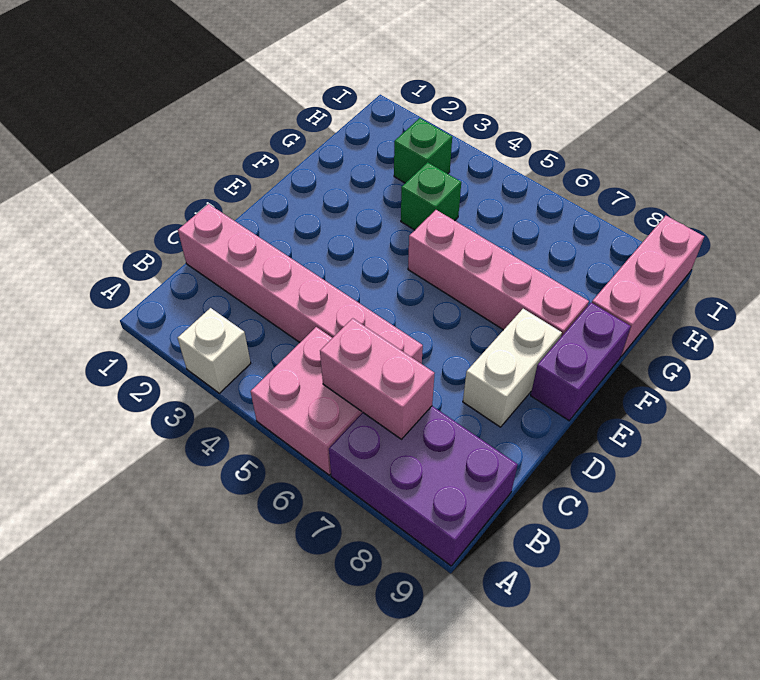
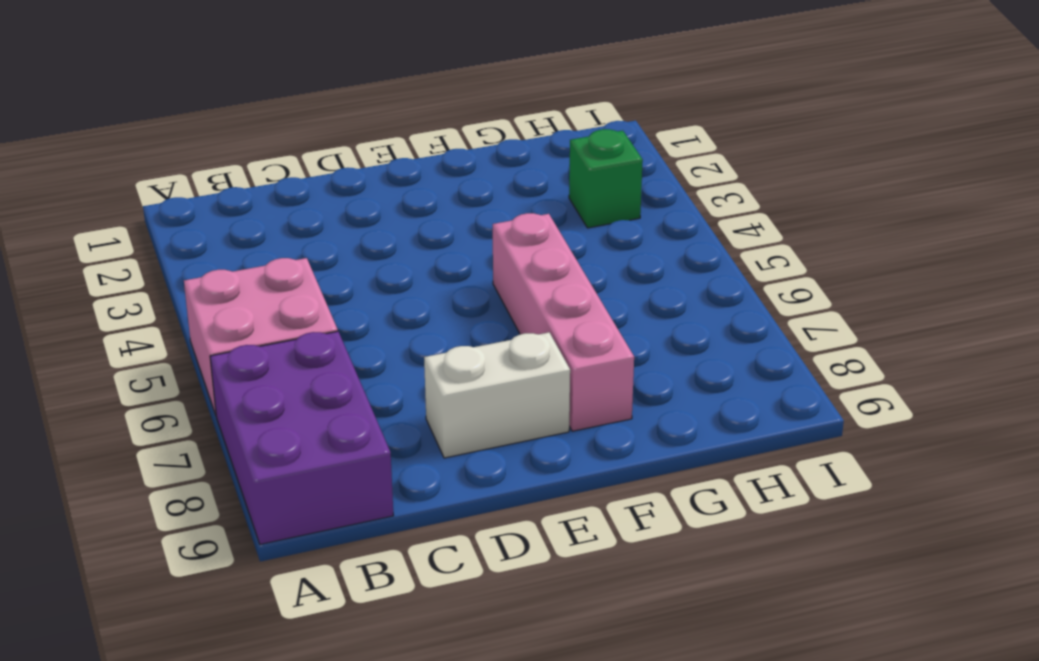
none -> white 1x1 brick [178,308,251,393]
none -> pink 1x6 brick [178,204,423,364]

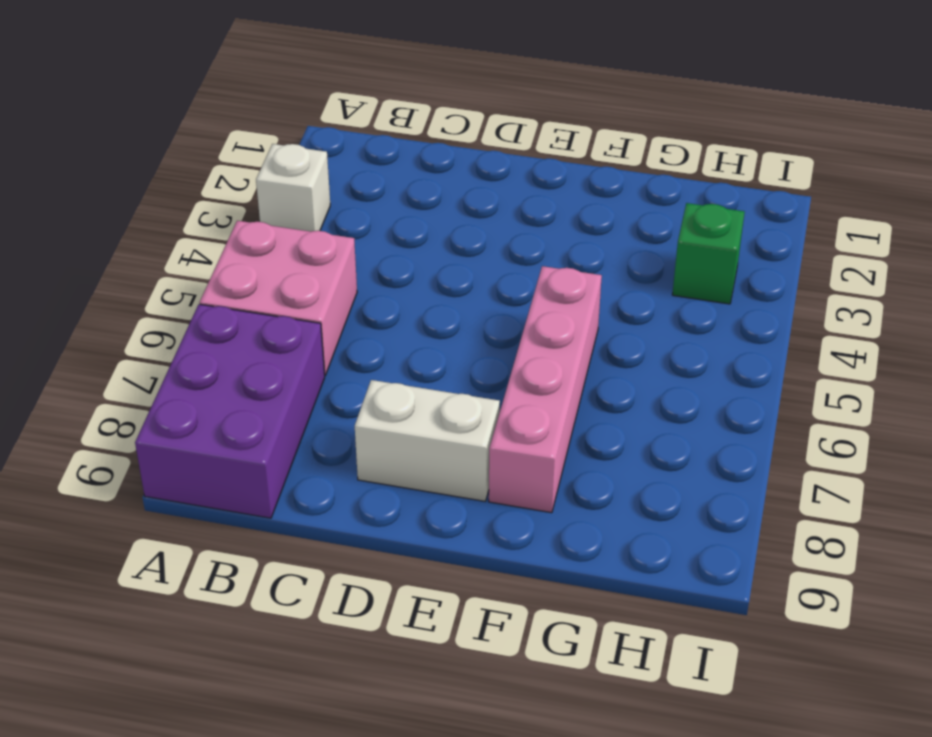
none -> pink 1x6 brick [178,204,423,364]
none -> purple 1x2 brick [531,303,631,420]

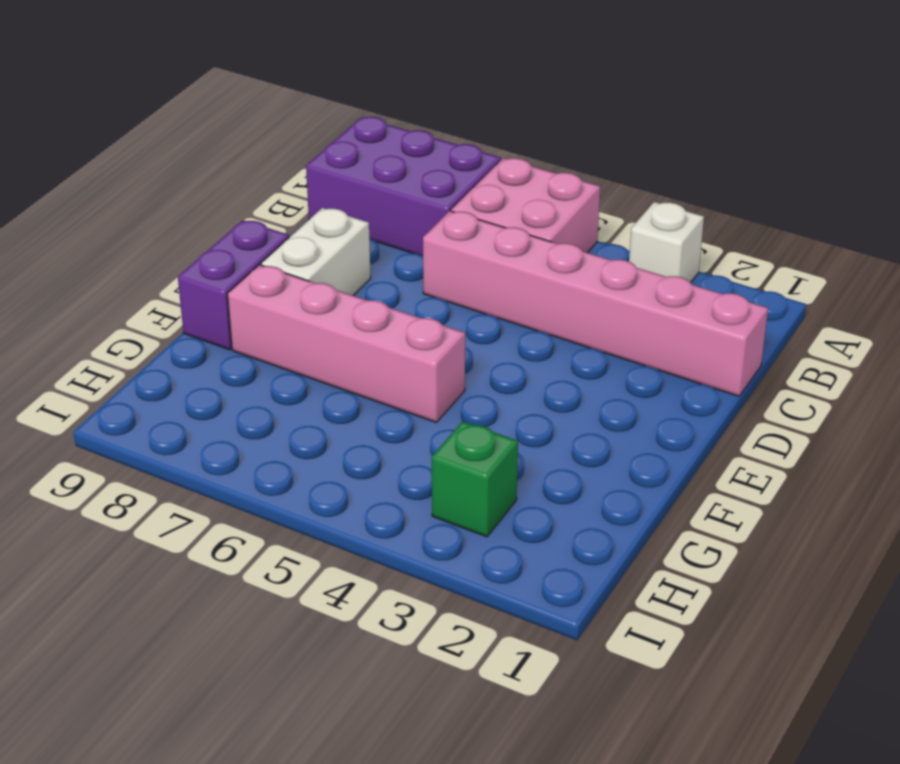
none -> green 1x1 brick [401,162,461,230]
none -> pink 1x3 brick [592,216,704,356]

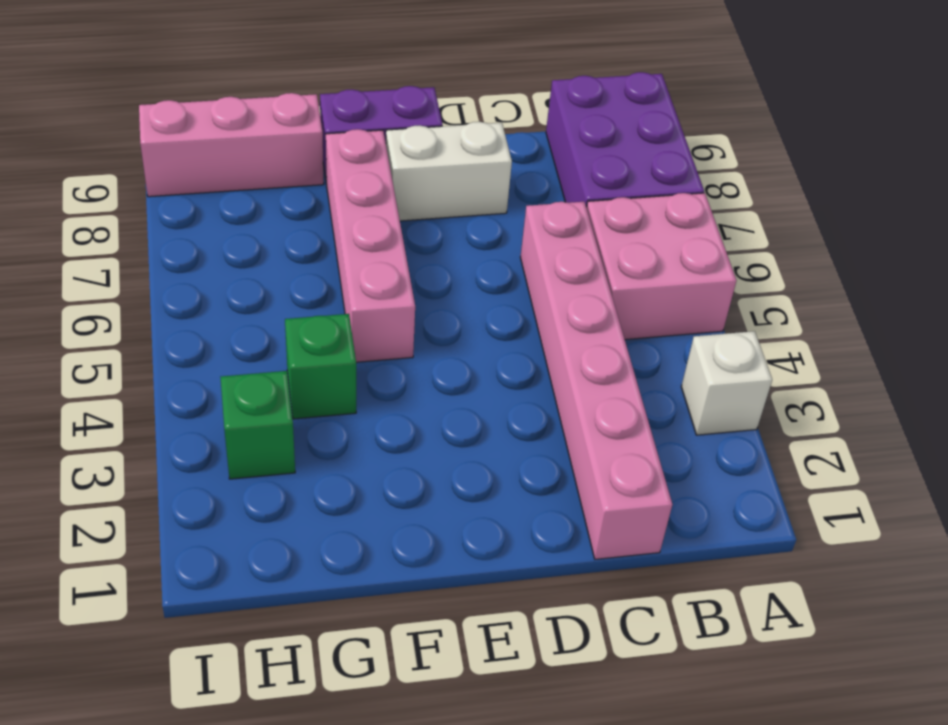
none -> pink 1x2 brick [320,318,435,439]

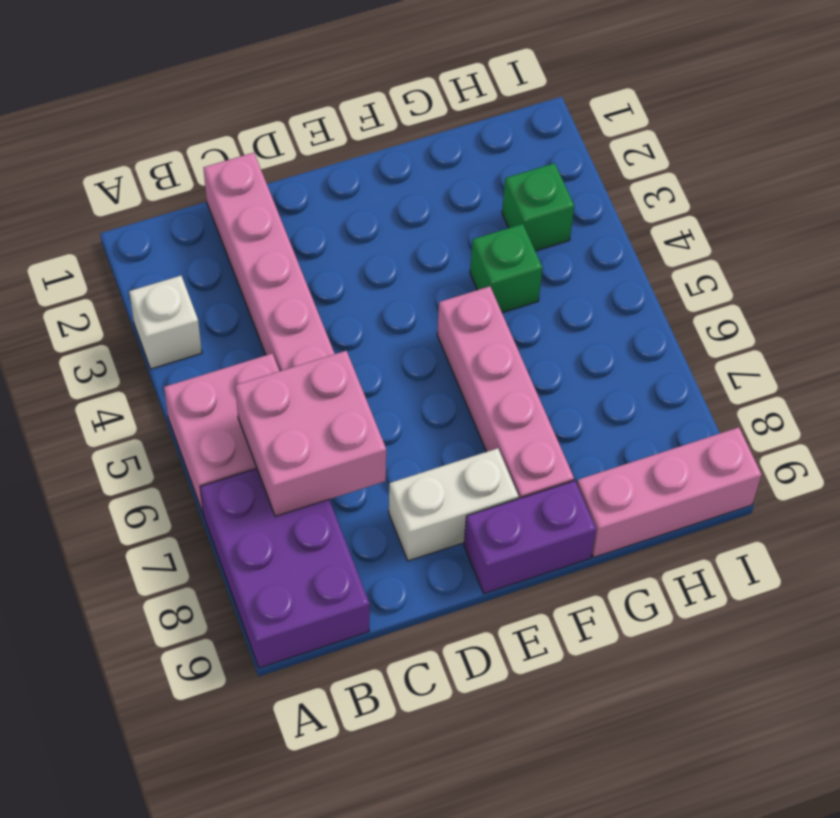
pink 2x2 brick [235,351,386,516] -> pink 1x2 brick [320,318,435,439]

